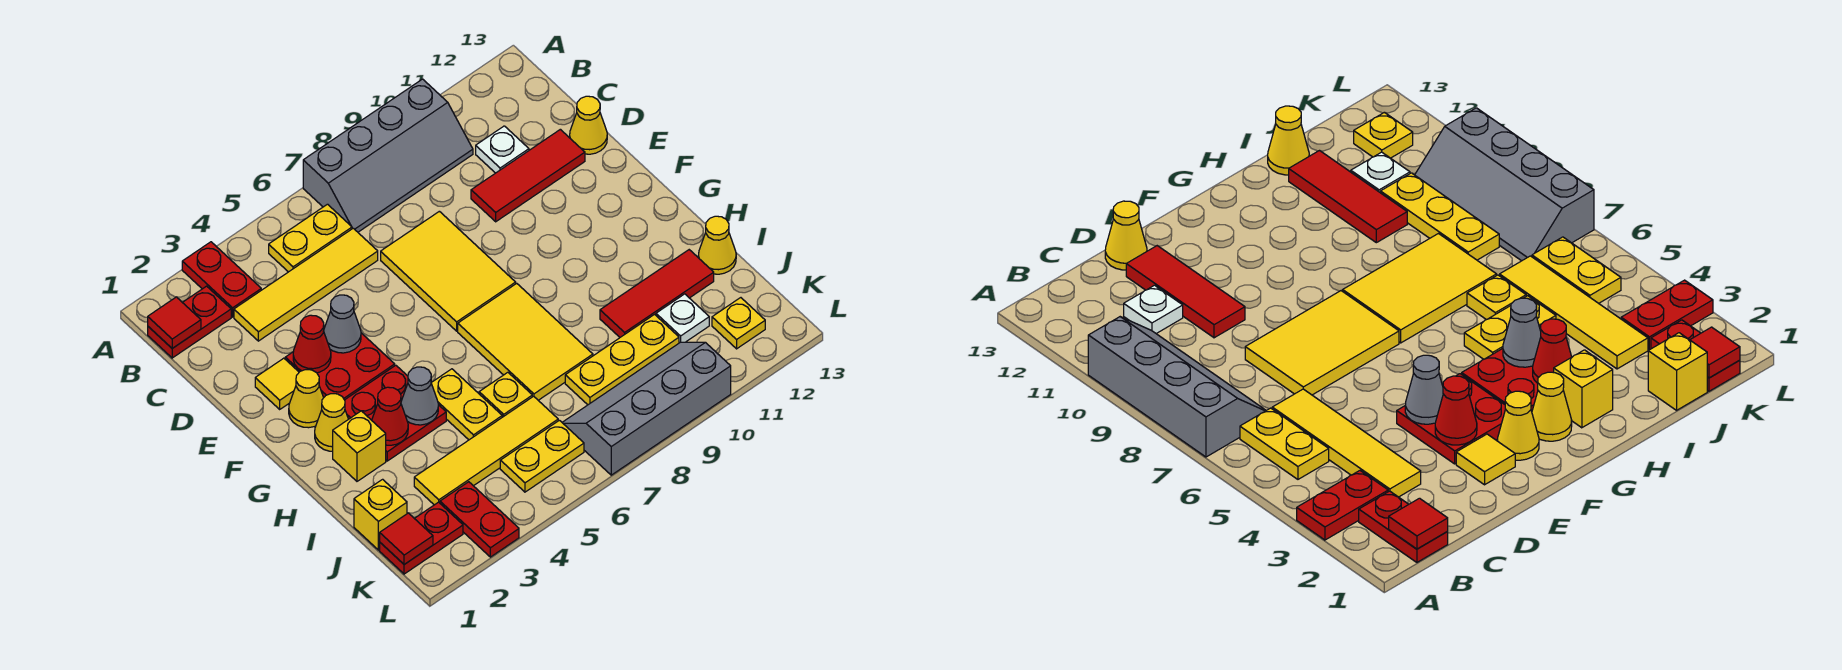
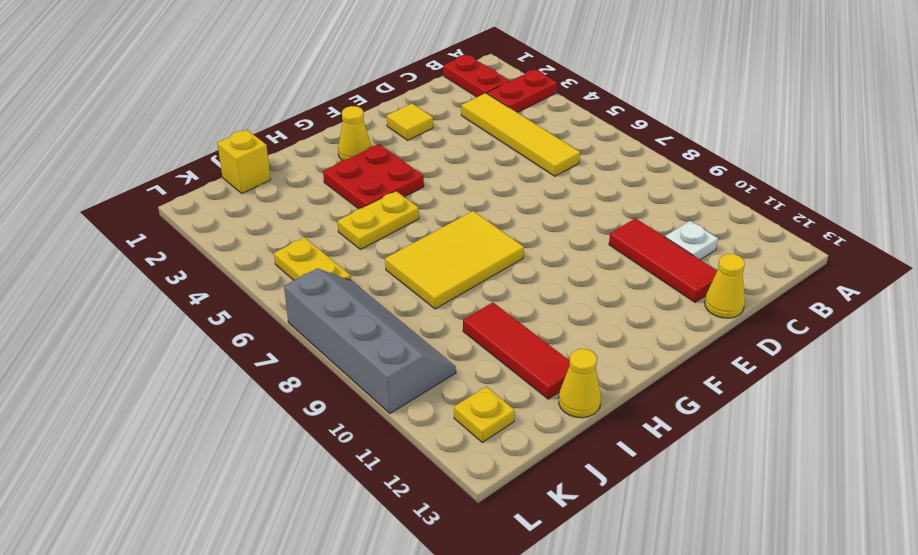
none -> grey 2x4 slope [303,79,473,232]
none -> yellow 1x2 plate [269,204,352,272]
none -> yellow 2x3 tile [381,211,516,331]
none -> red 2x2 plate [285,333,395,400]

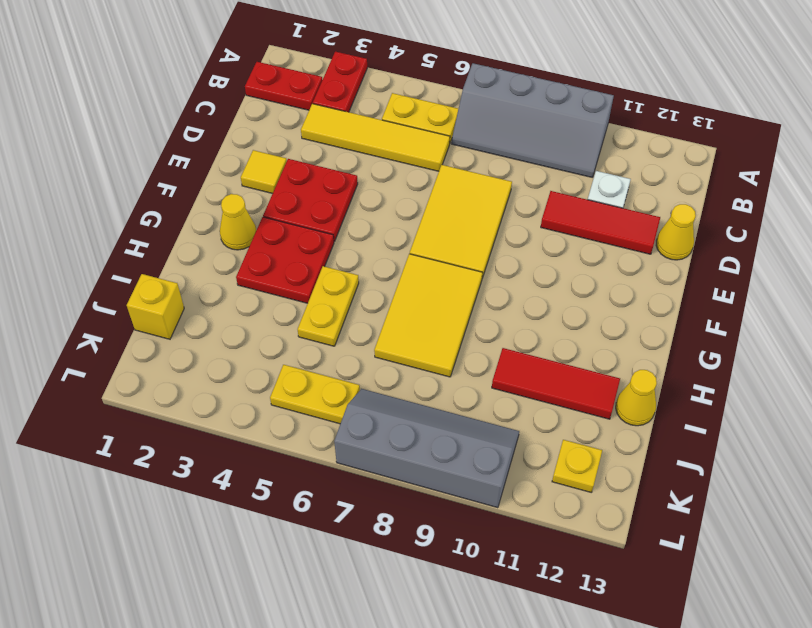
none -> yellow 1x1 cone [289,370,323,428]
none -> yellow 1x1 brick [333,411,386,481]
none -> yellow 1x1 plate [479,372,532,417]
none -> yellow 1x4 tile [414,396,558,505]

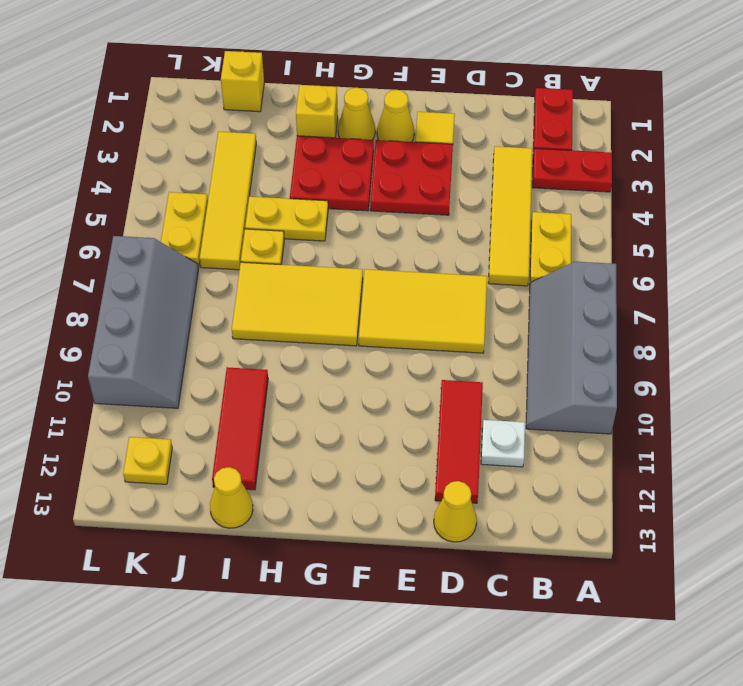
none -> yellow 1x3 plate [565,315,679,405]
none -> white 1x1 plate [656,294,709,343]
none -> red 1x2 plate [380,502,463,574]
none -> red 1x2 plate [440,482,519,557]

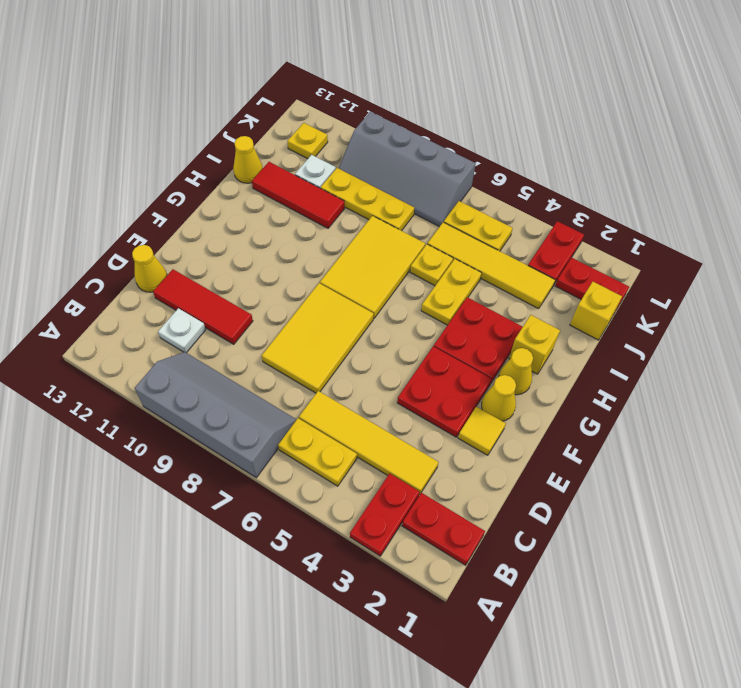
none -> red 1x1 tile [148,297,201,348]
none -> red 1x1 cone [293,315,331,373]
none -> grey 1x1 cone [324,295,361,353]
none -> red 1x1 cone [372,387,408,445]

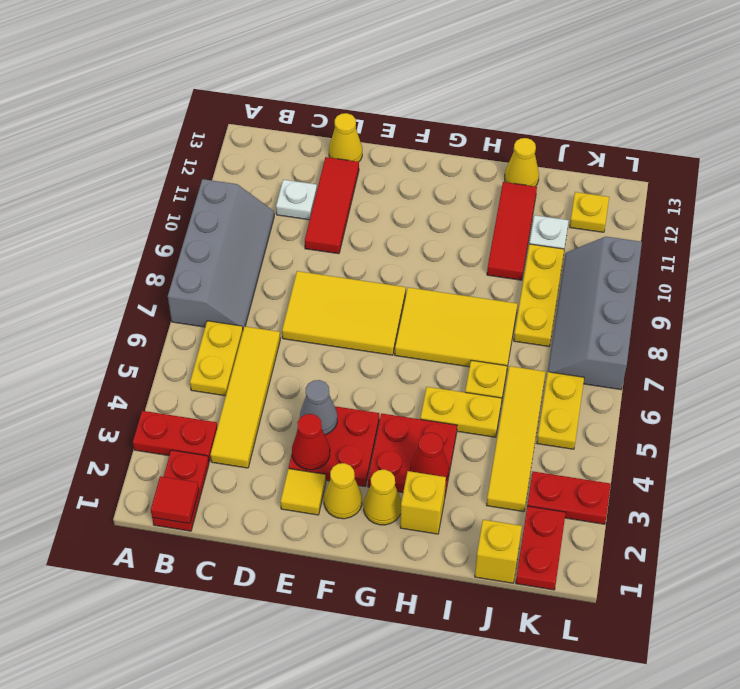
none -> grey 1x1 cone [401,367,438,425]
none -> red 1x1 tile [380,513,433,564]

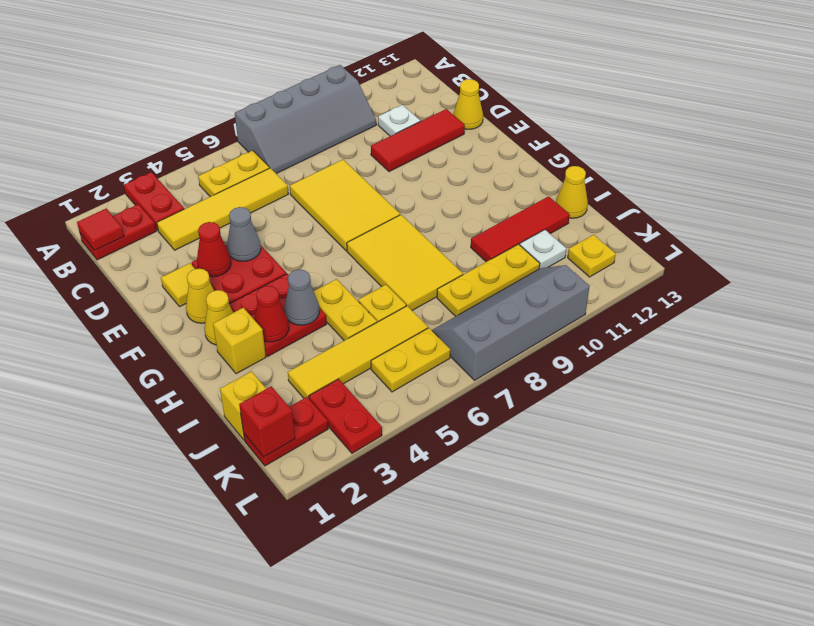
red 1x1 brick [239,386,295,457] -> red 1x1 tile [380,513,433,564]

